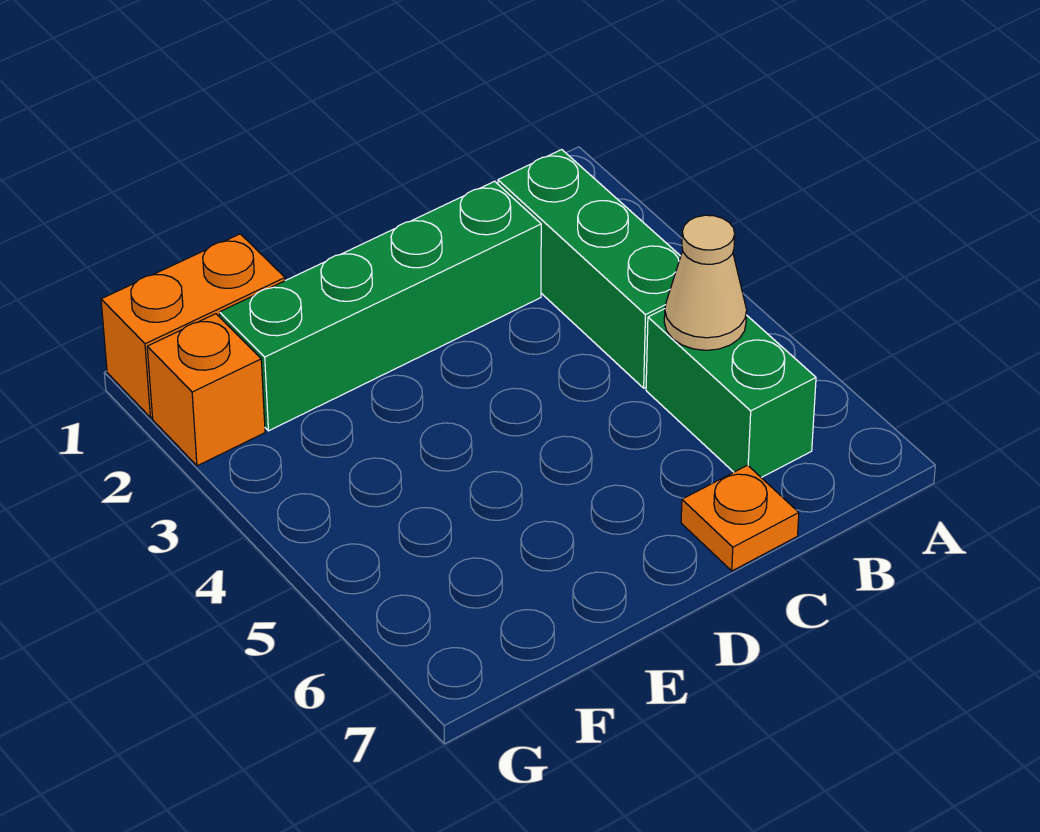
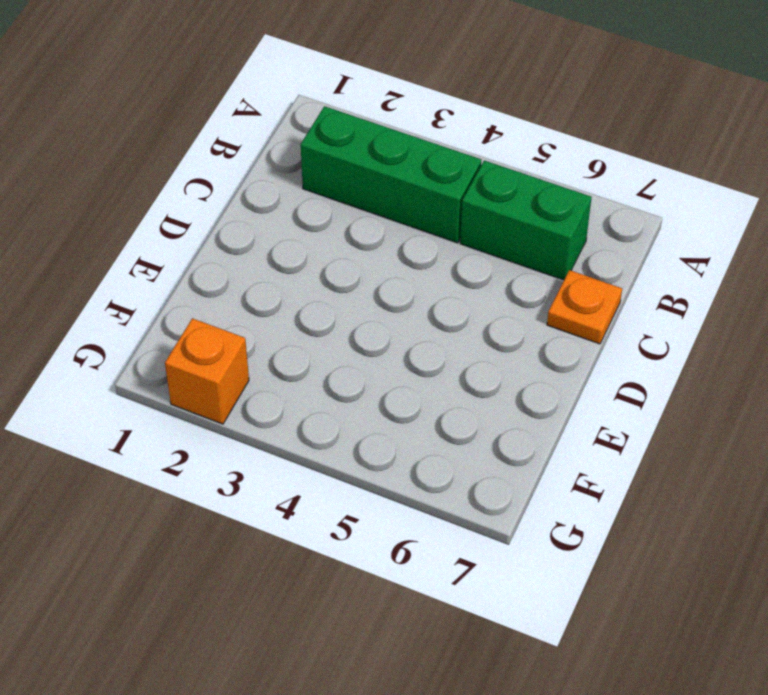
none -> green 1x4 brick [220,181,541,431]
none -> orange 1x2 brick [101,234,285,418]

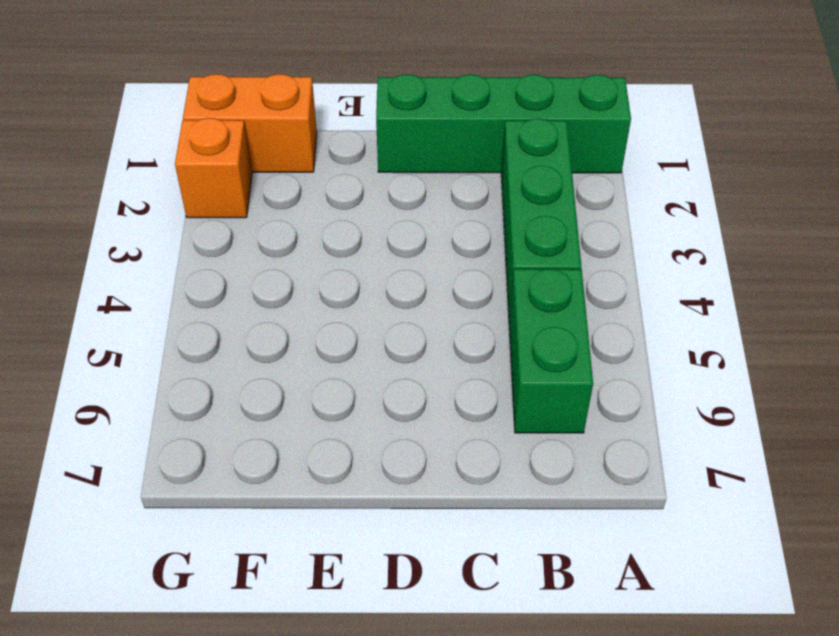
green 1x4 brick [376,75,631,173] -> green 1x4 brick moved to [220,181,541,431]
none -> orange 1x1 plate [681,465,799,571]
none -> tan 1x1 cone [664,215,747,350]

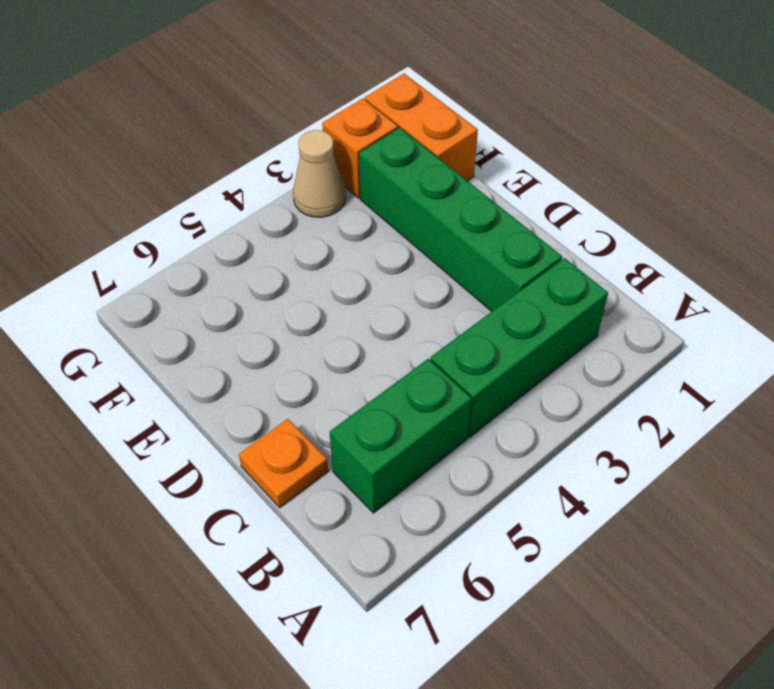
tan 1x1 cone [293,130,346,217] -> tan 1x1 cone moved to [664,215,747,350]

